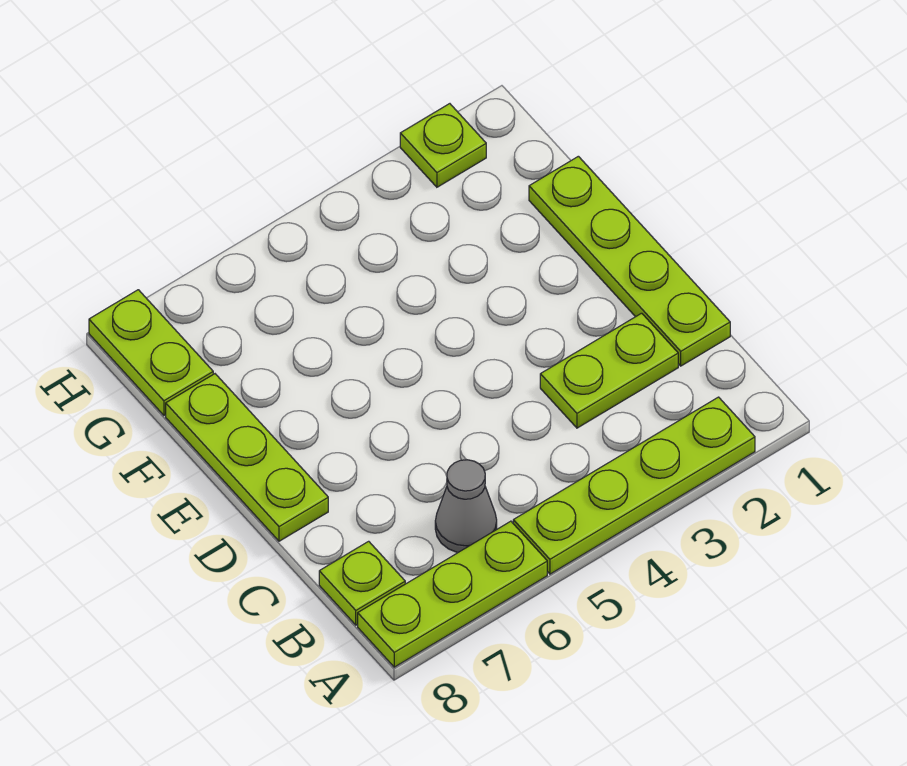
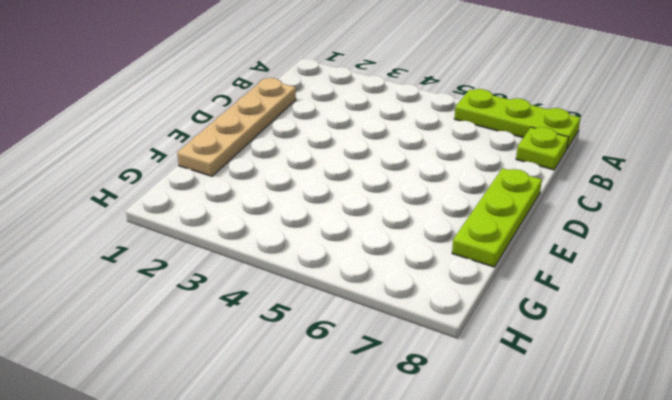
tan 1x4 plate [177,78,296,176] -> lime 1x4 plate [529,156,730,366]
none -> lime 1x4 plate [513,397,755,574]
none -> grey 1x1 cone [435,460,497,552]

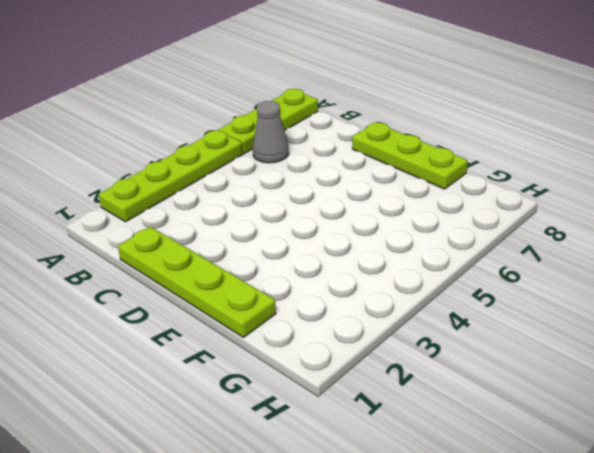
none -> lime 1x1 plate [319,541,405,625]
none -> lime 1x2 plate [540,313,678,428]

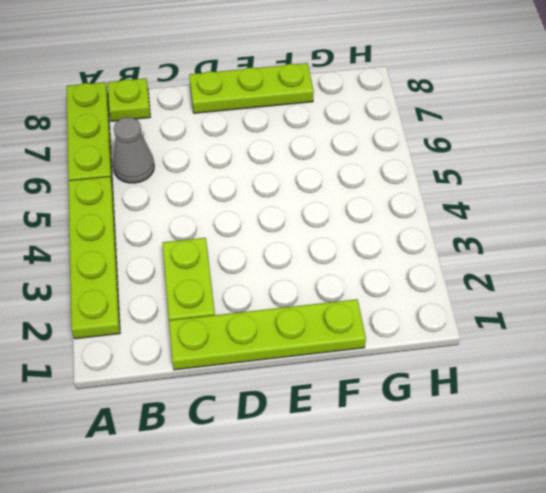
none -> lime 1x2 plate [89,290,213,415]
none -> lime 1x1 plate [400,104,486,187]

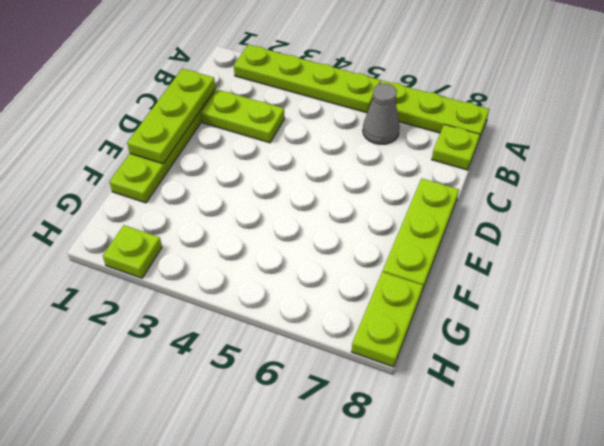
lime 1x3 plate [127,69,216,164] -> none

